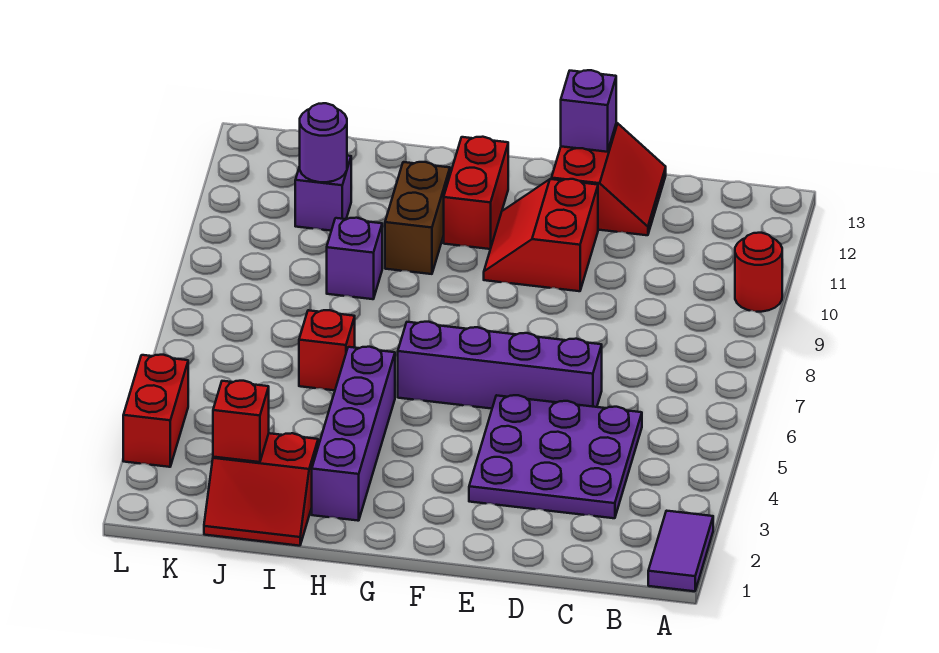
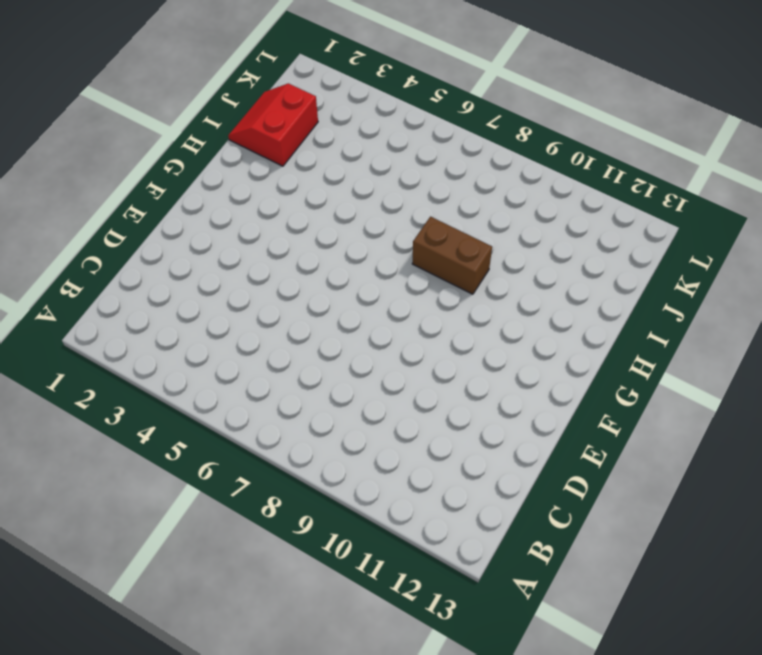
brown 1x2 brick [412,217,492,294] -> brown 1x2 brick moved to [385,162,450,274]
none -> purple 1x2 tile [648,511,713,591]
none -> red 1x1 round brick [735,233,782,312]
none -> purple 3x3 plate [469,395,642,518]

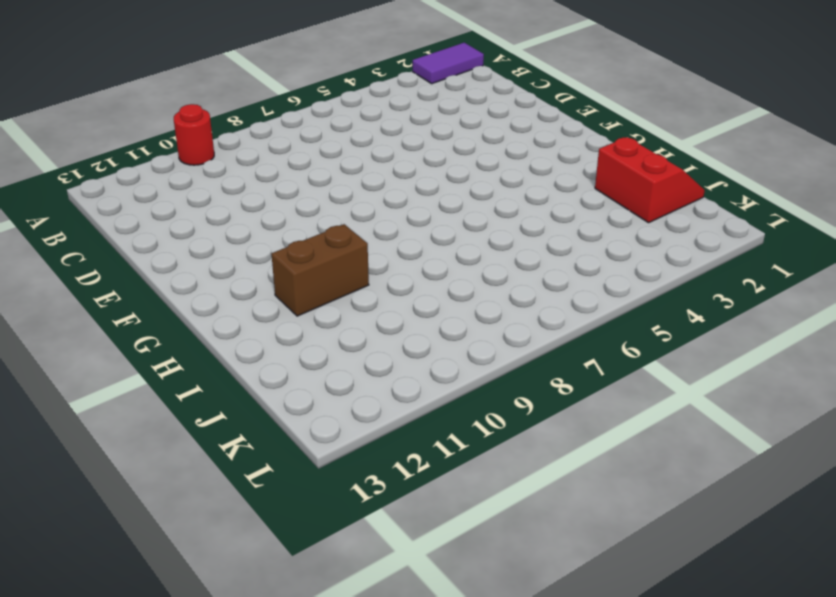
none -> purple 3x3 plate [469,395,642,518]
none -> purple 1x4 brick [398,322,602,409]
none -> red 2x2 slope [552,123,666,235]

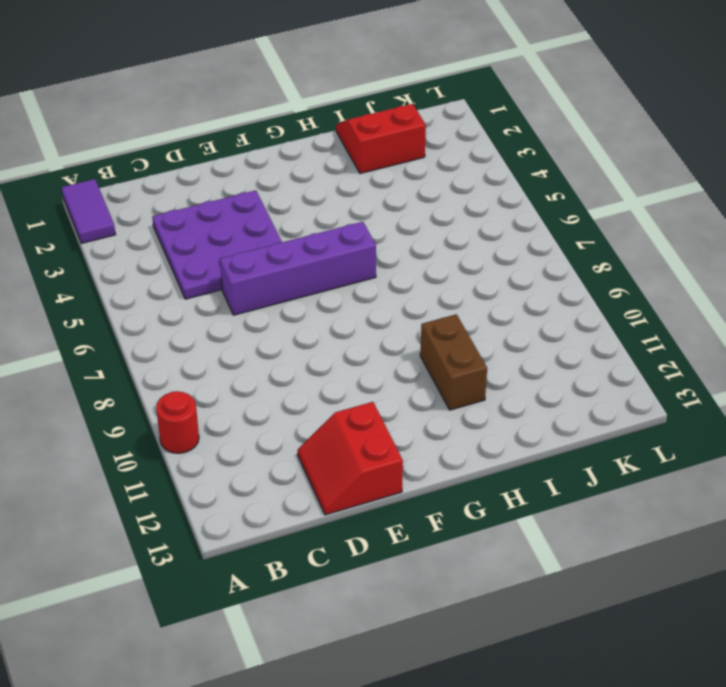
none -> red 2x2 slope [484,179,598,291]
none -> red 1x2 brick [444,137,508,249]
none -> purple 1x4 brick [312,347,395,521]

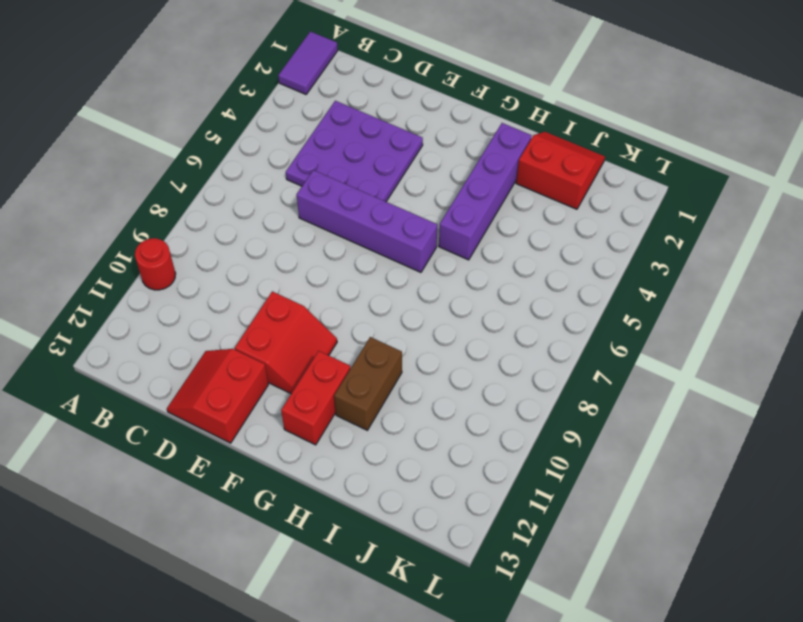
none -> red 1x1 brick [299,310,355,390]
none -> purple 1x1 brick [327,218,382,299]
none -> purple 1x1 brick [295,156,351,231]

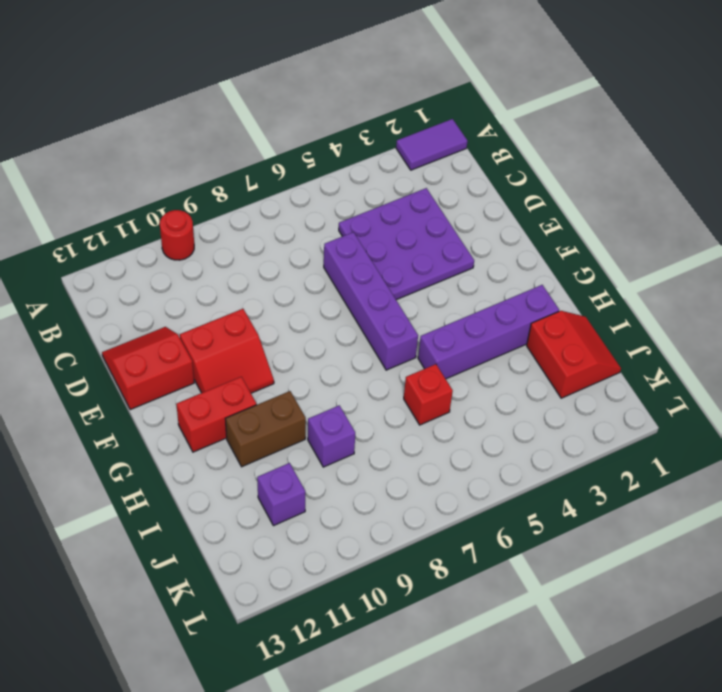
none -> red 1x2 brick [123,355,188,467]
none -> purple 1x1 brick [561,70,616,152]
none -> red 1x1 brick [213,381,269,462]

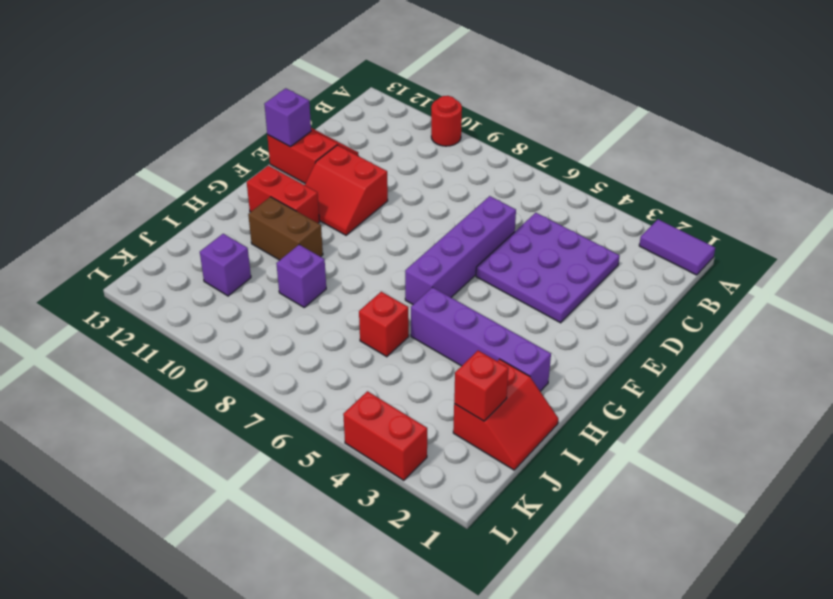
none -> purple 1x1 round brick [300,103,347,182]

